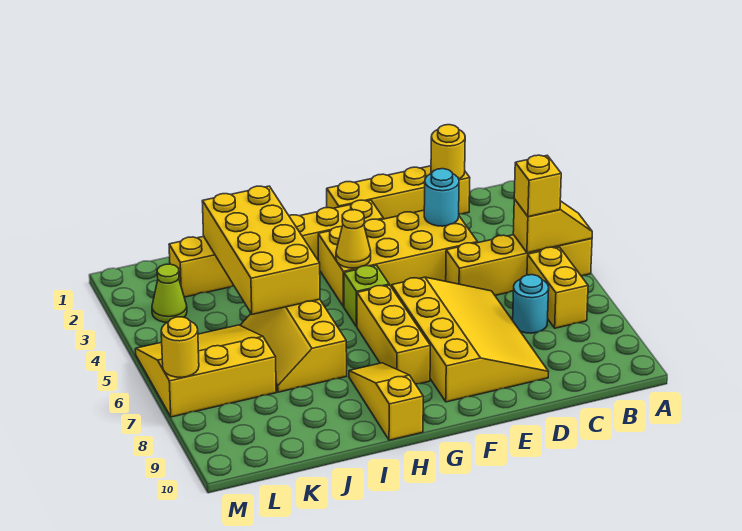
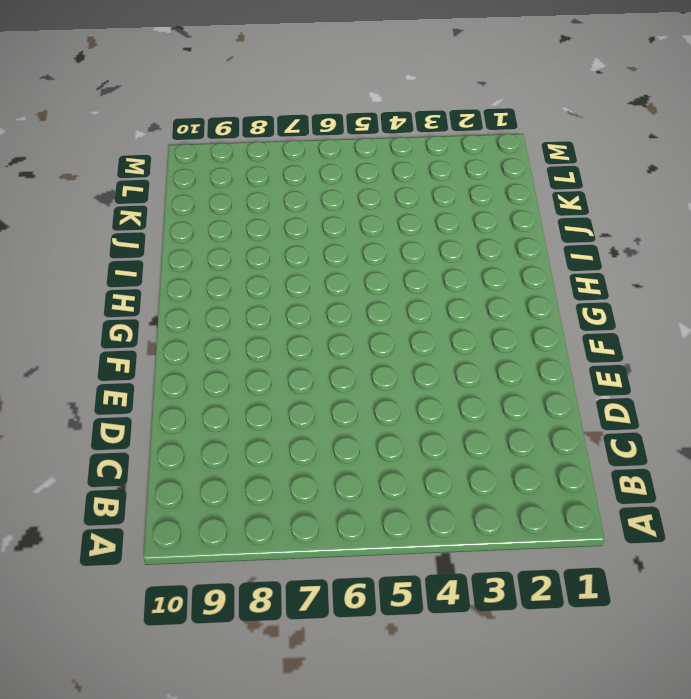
none -> yellow 1x4 brick [446,235,592,295]
none -> yellow 1x2 brick [527,247,588,328]
none -> yellow 1x4 brick [327,166,470,219]

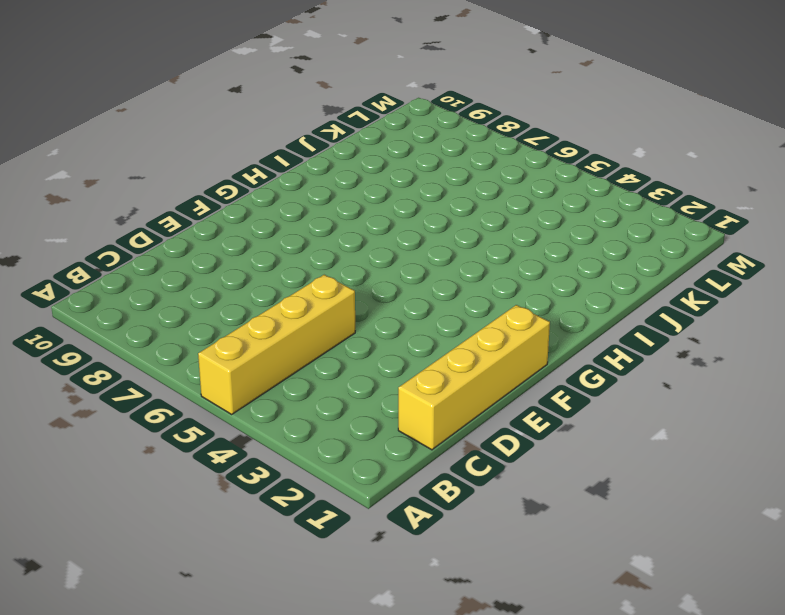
none -> yellow 1x2 brick [527,247,588,328]
none -> cyan 1x1 round brick [513,275,549,333]
none -> yellow 2x4 brick [318,210,478,307]

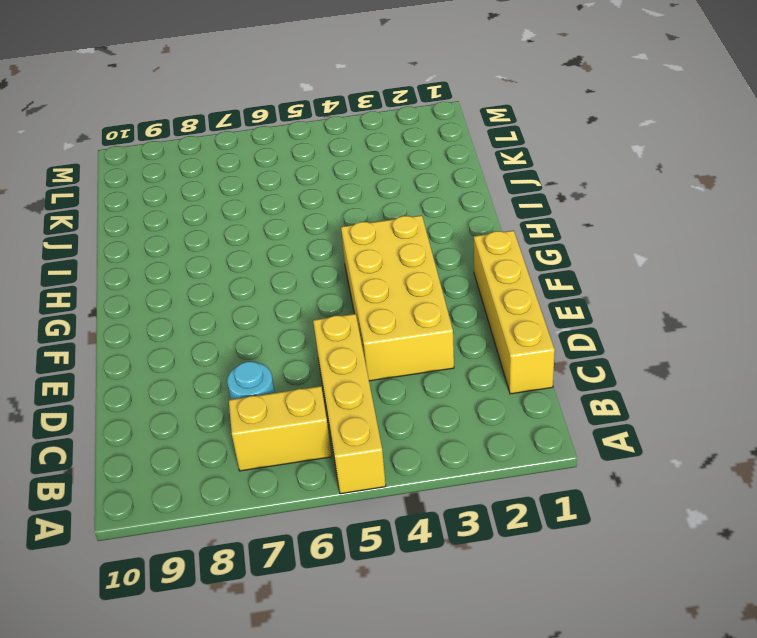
none -> yellow 3x4 slope [392,277,549,402]
none -> yellow 1x6 brick [169,200,383,297]
none -> lime 1x1 brick [344,265,389,327]

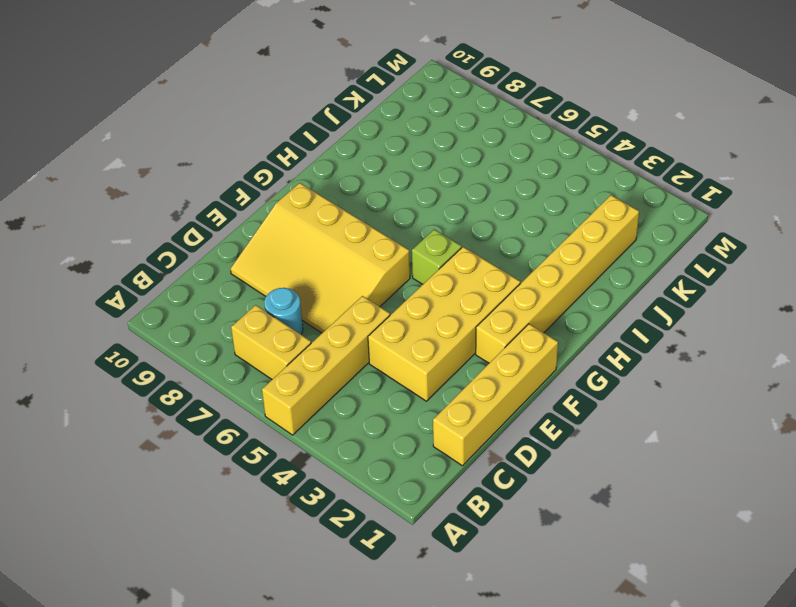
none -> yellow 1x3 brick [357,285,430,384]
none -> yellow 1x3 slope [349,363,423,440]
none -> yellow 2x3 slope [241,299,347,392]

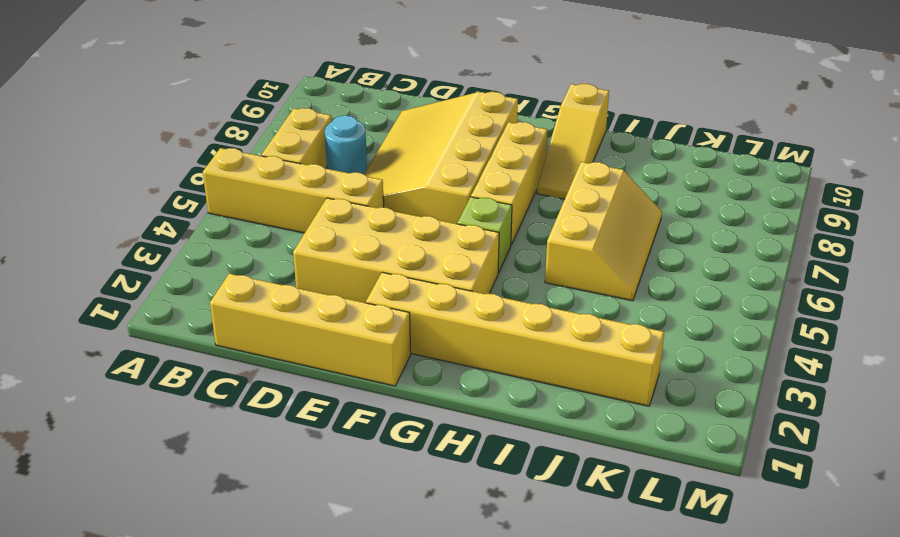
none -> yellow 3x3 slope [135,325,276,417]
none -> lime 1x1 cone [152,264,187,322]
none -> yellow 1x2 slope [513,199,592,253]

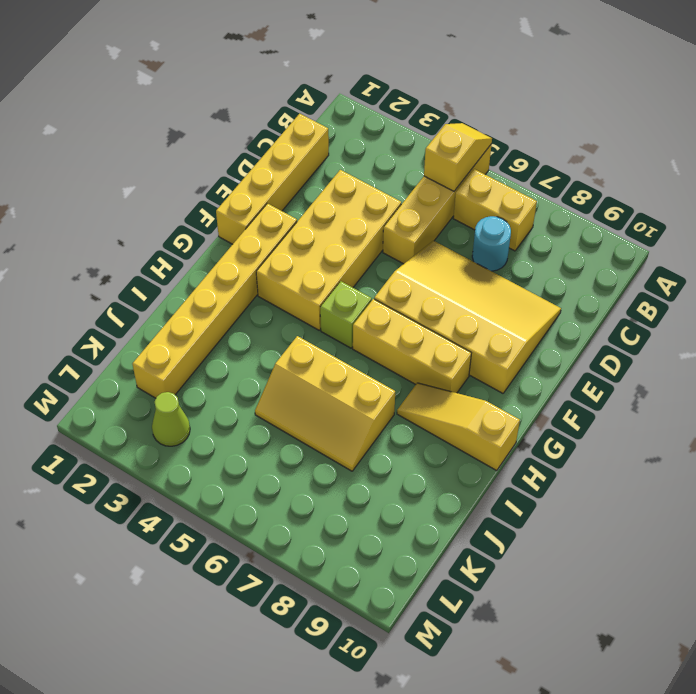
none -> yellow 3x3 slope [135,325,276,417]
none -> yellow 1x1 round brick [431,125,465,179]
none -> cyan 1x1 round brick [424,169,459,226]

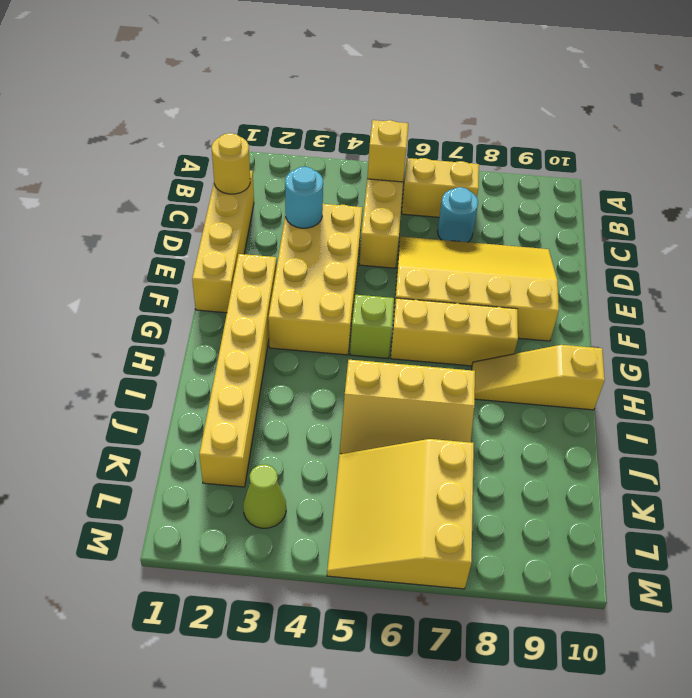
none -> yellow 1x1 cone [336,210,371,268]
none -> yellow 2x4 brick [202,186,320,314]
none -> yellow 1x1 round brick [161,317,199,377]

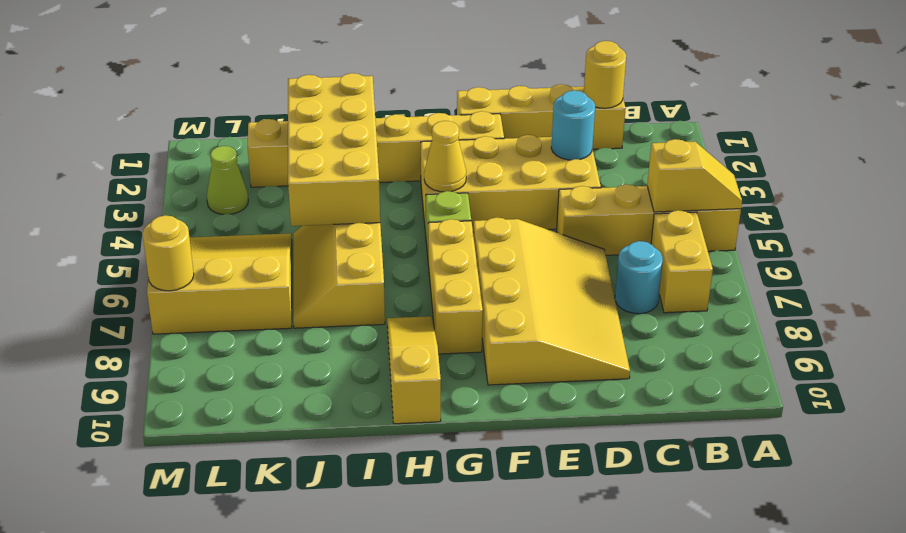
none -> yellow 1x1 brick [514,155,561,217]

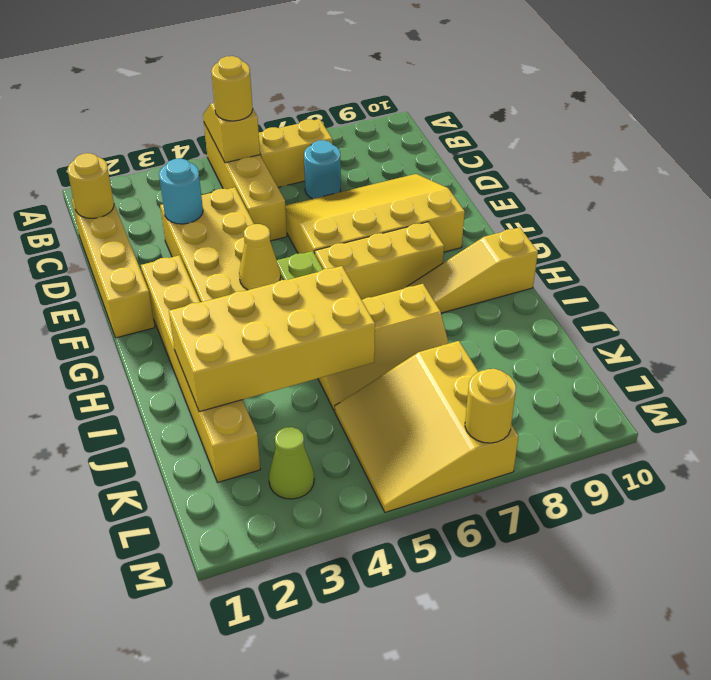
yellow 1x1 round brick [211,56,253,121] -> yellow 1x1 brick [514,155,561,217]

